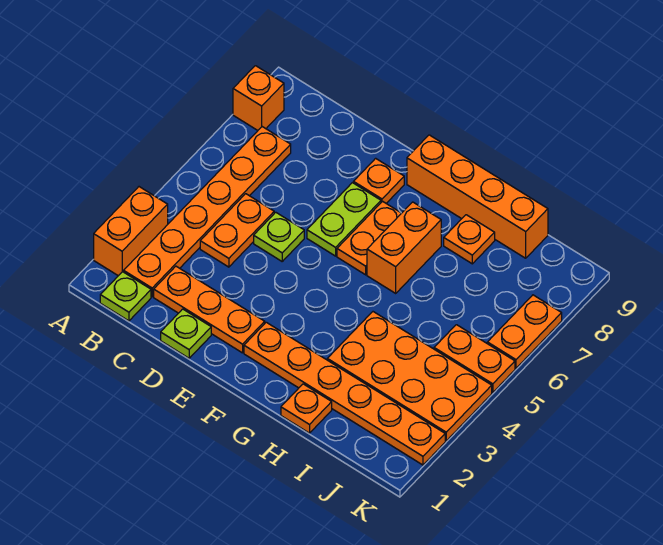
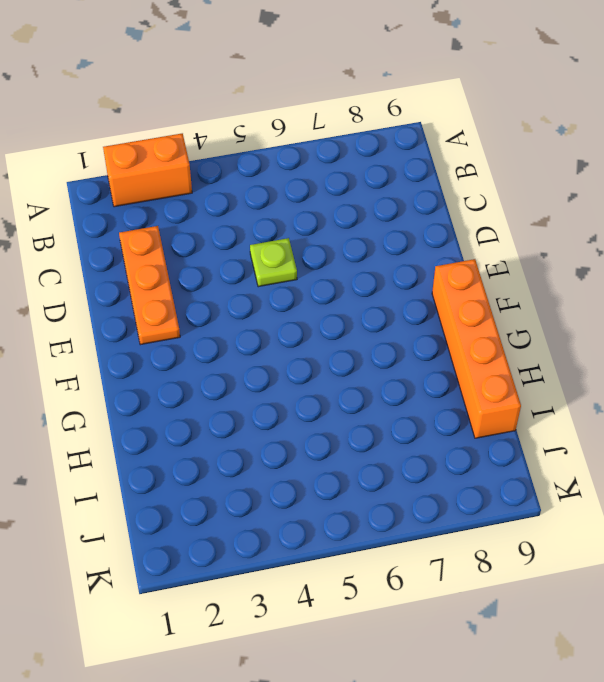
none -> orange 1x1 brick [233,66,284,130]
none -> lime 1x1 plate [100,272,151,321]
none -> orange 1x6 plate [124,127,291,297]

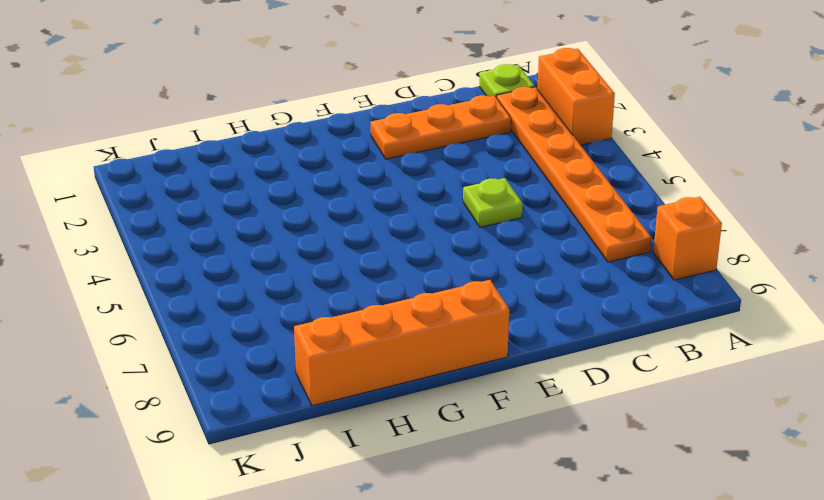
none -> orange 1x2 plate [200,194,274,267]
none -> lime 1x1 plate [161,309,211,358]
none -> lime 1x2 plate [307,183,381,256]

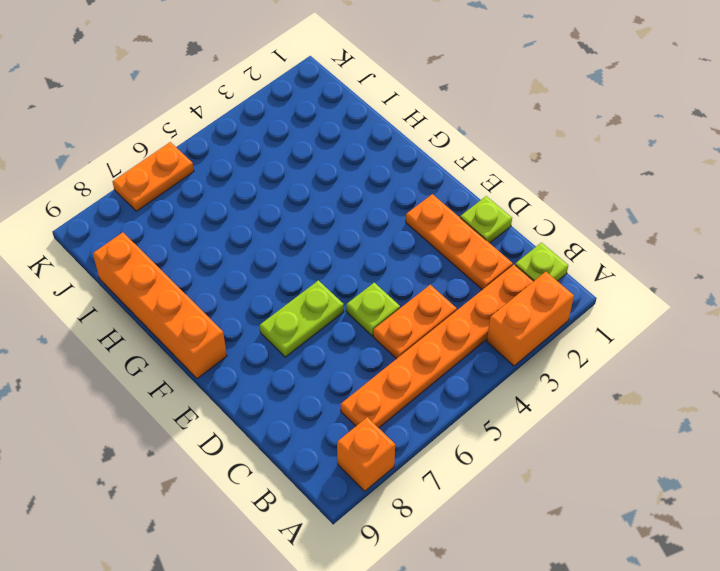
none -> orange 1x1 plate [353,158,404,203]
none -> orange 1x6 plate [244,322,445,465]
none -> orange 1x2 plate [337,201,401,275]

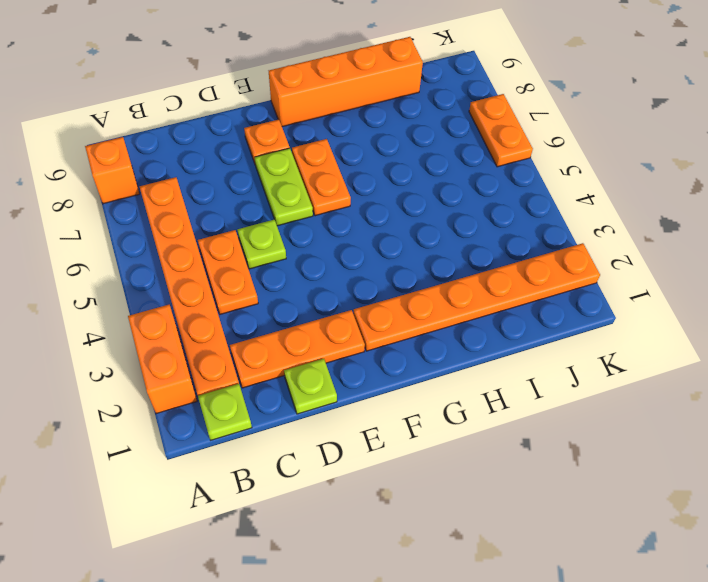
none -> orange 1x2 brick [367,202,441,293]
none -> orange 1x1 plate [281,384,332,433]
none -> orange 2x4 plate [327,312,492,441]

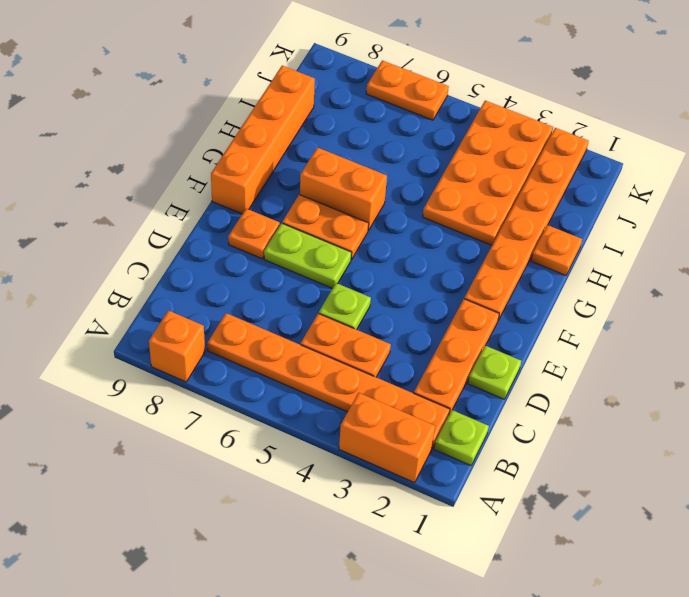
none -> orange 1x1 plate [444,215,495,264]
none -> orange 1x2 plate [434,325,515,393]

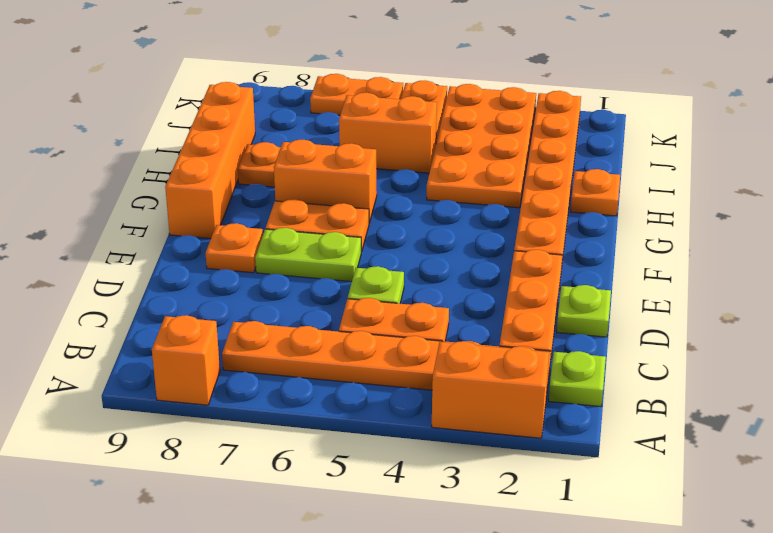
orange 1x2 brick [339,93,437,173] -> none

